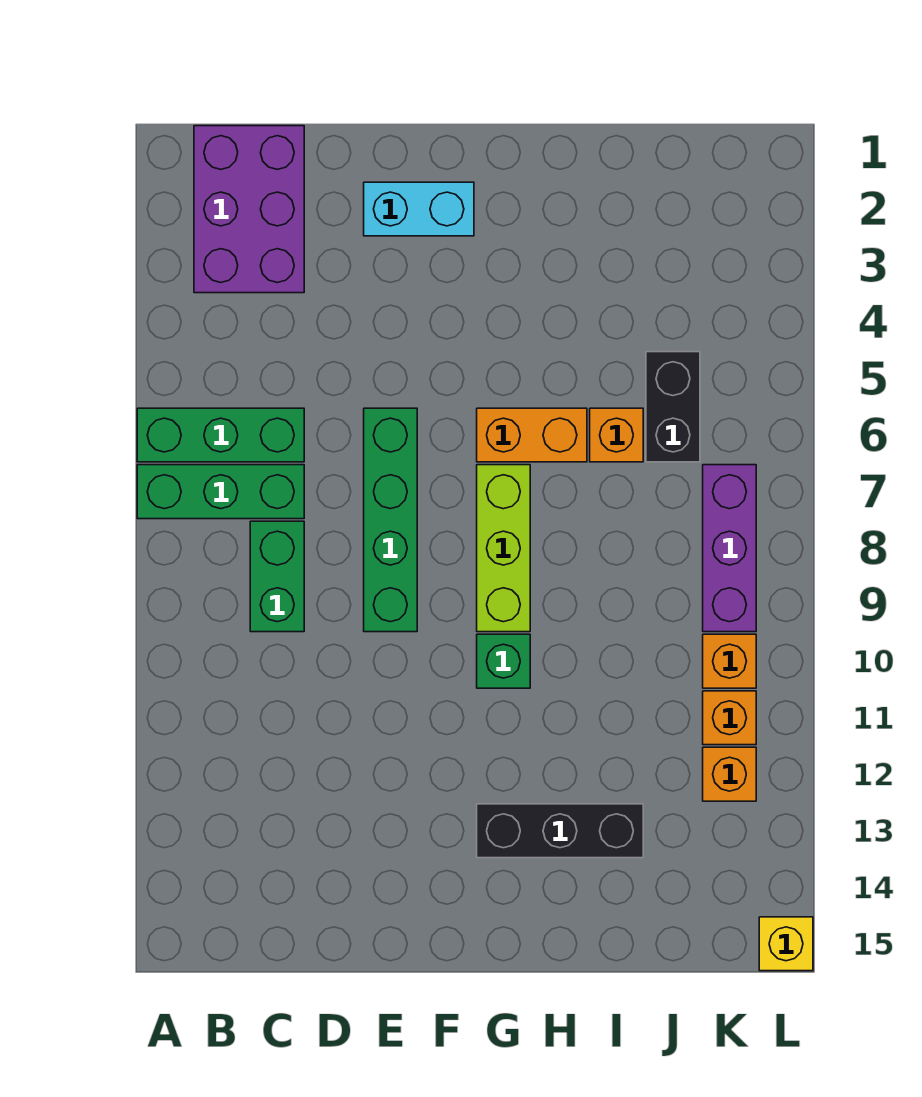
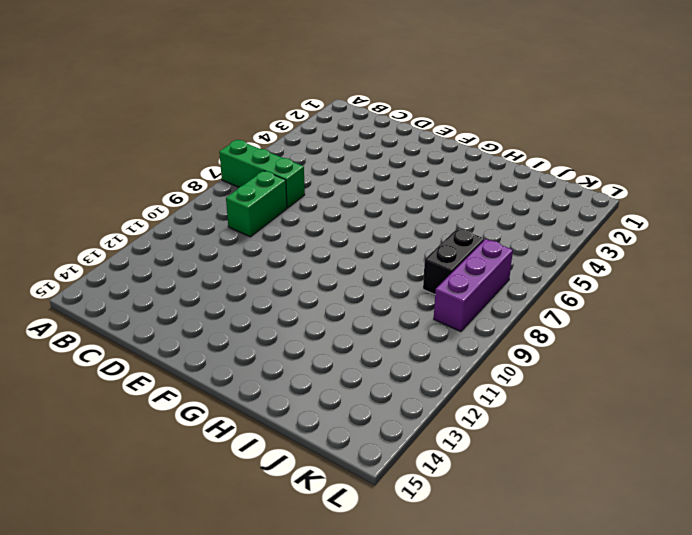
black 1x2 brick [423,228,484,294] -> black 1x2 brick moved to [646,352,700,462]
none -> green 1x3 brick [137,408,304,462]
none -> purple 2x3 brick [194,126,304,293]
none -> cyan 1x2 brick [364,182,474,236]

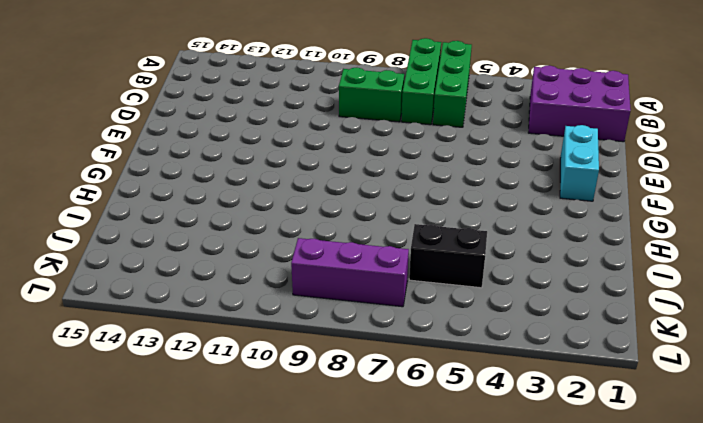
none -> green 1x4 brick [364,408,417,632]
none -> orange 1x2 brick [477,408,587,462]
none -> lime 1x3 brick [477,465,530,632]

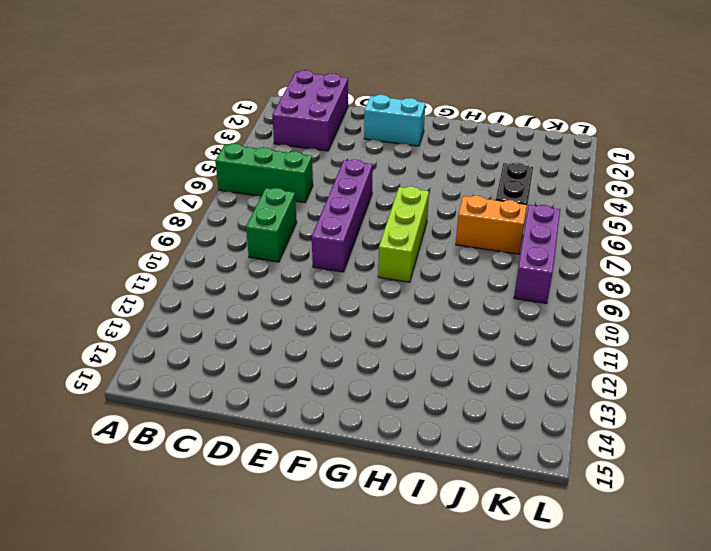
purple 1x4 brick [312,160,373,272] -> green 1x4 brick [364,408,417,632]
orange 1x2 brick [456,196,527,254] -> orange 1x2 brick moved to [477,408,587,462]
none -> green 1x3 brick [137,465,304,519]
none -> green 1x1 brick [477,634,530,688]
none -> black 1x3 brick [477,804,643,858]

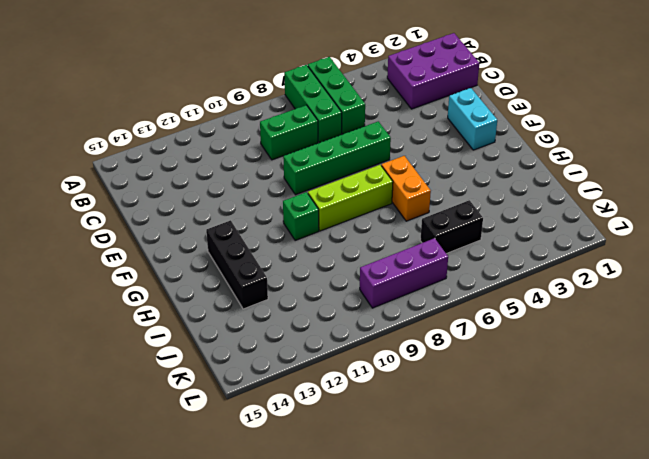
none -> orange 1x1 brick [590,408,643,462]
none -> orange 1x1 brick [703,634,756,688]
none -> orange 1x1 brick [703,691,756,745]

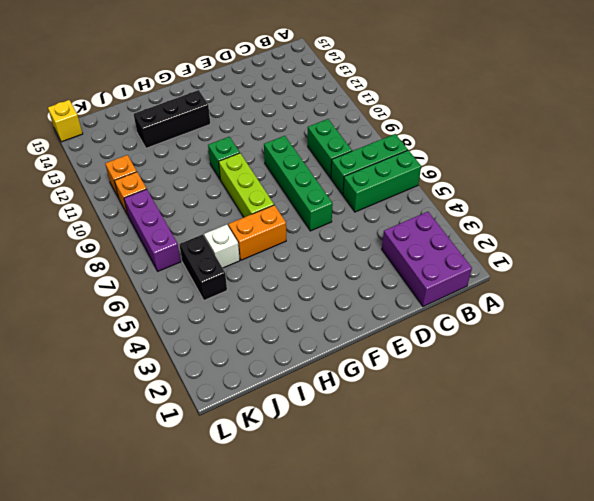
white 1x1 brick [204,225,240,268] -> orange 1x1 brick [590,408,643,462]
none -> cyan 1x2 brick [364,182,474,236]
none -> orange 1x1 brick [703,747,756,801]

